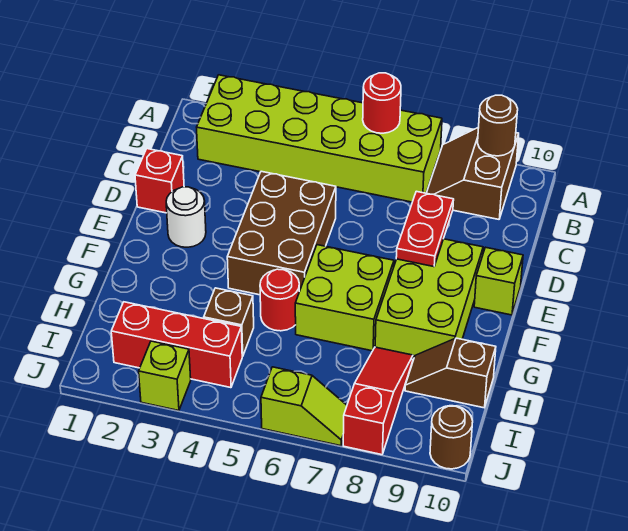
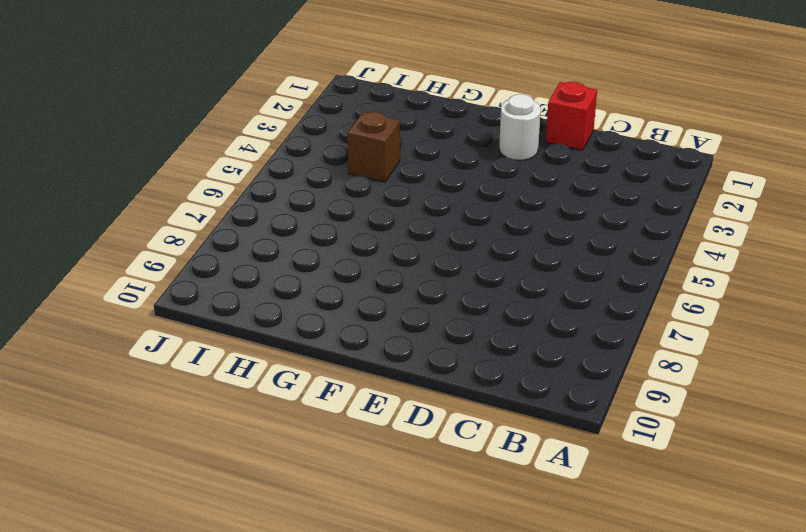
none -> lime 2x6 brick [197,75,442,202]
none -> brown 2x2 slope [427,127,519,219]
none -> brown 2x3 brick [227,171,336,295]

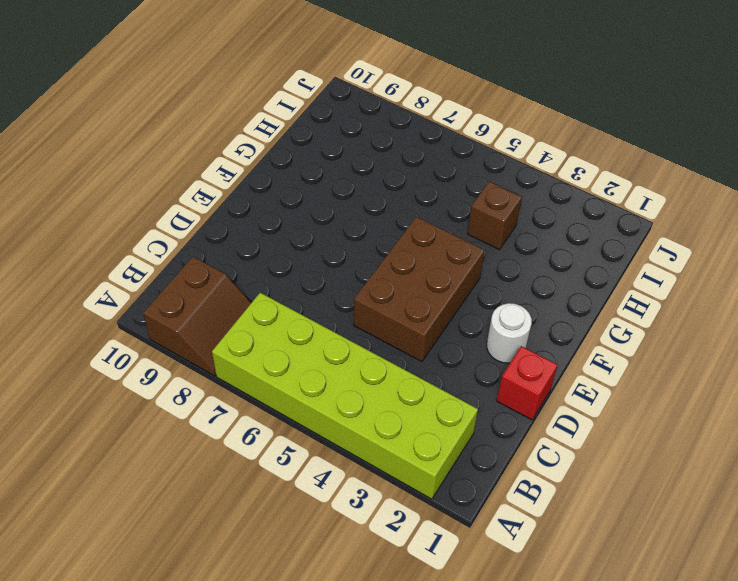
none -> lime 2x3 brick [375,239,483,359]
none -> lime 1x1 brick [474,247,523,315]
none -> lime 2x2 brick [295,245,394,351]

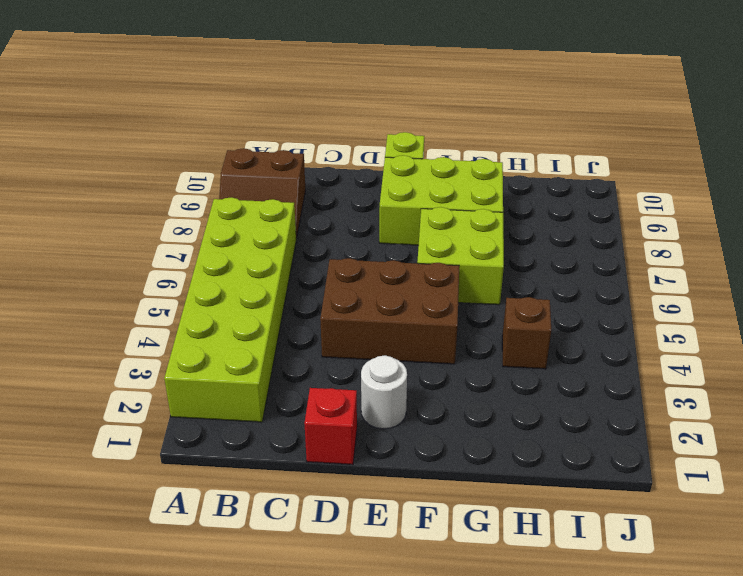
none -> red 1x1 round brick [260,269,299,331]
none -> red 1x3 slope [343,347,413,455]
none -> brown 1x2 slope [405,338,496,408]

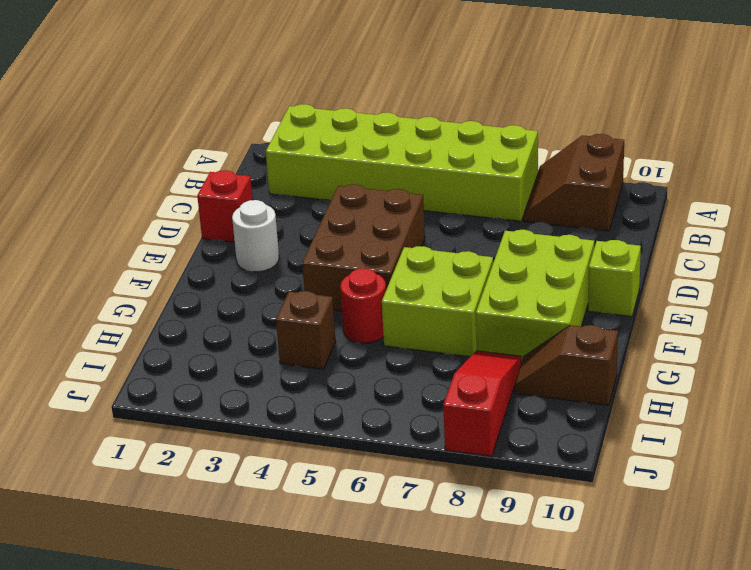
none -> red 1x3 brick [111,302,242,388]
none -> lime 1x1 brick [139,341,191,411]
none -> lime 1x2 slope [261,367,347,446]

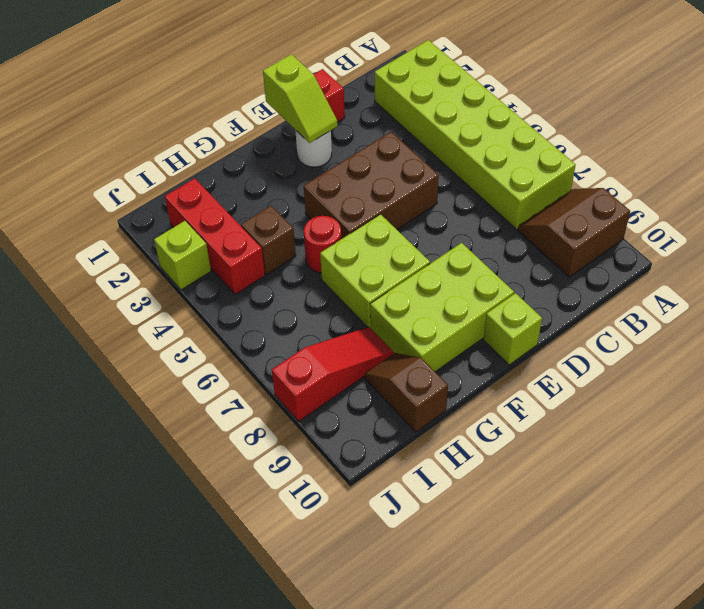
lime 1x2 slope [263,54,338,143] -> lime 1x2 slope moved to [261,367,347,446]
none -> brown 1x1 round brick [430,406,473,469]
none -> red 1x1 round brick [363,73,401,133]
none -> brown 1x1 round brick [478,95,518,156]

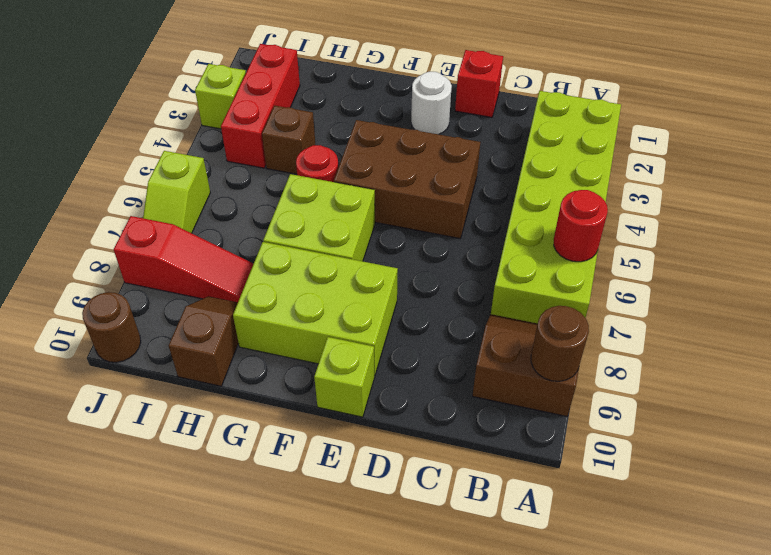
none -> red 1x2 plate [396,191,454,267]

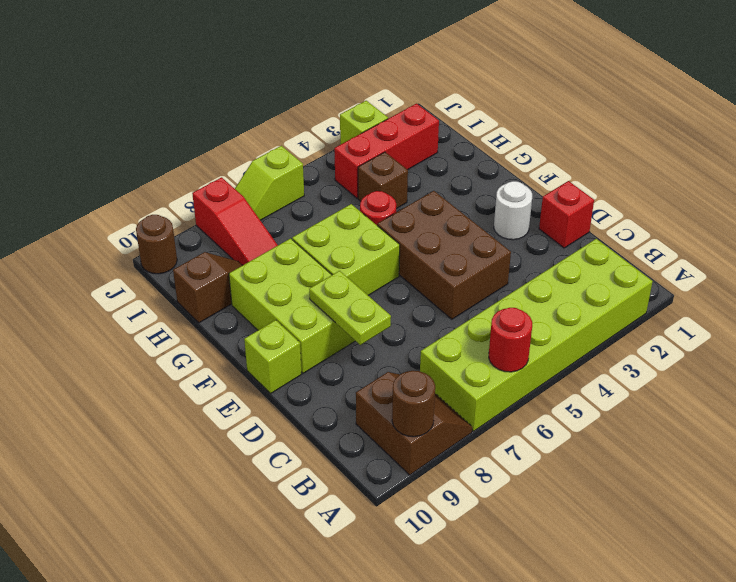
lime 1x2 plate [309,271,391,345] -> red 1x2 plate [396,191,454,267]

